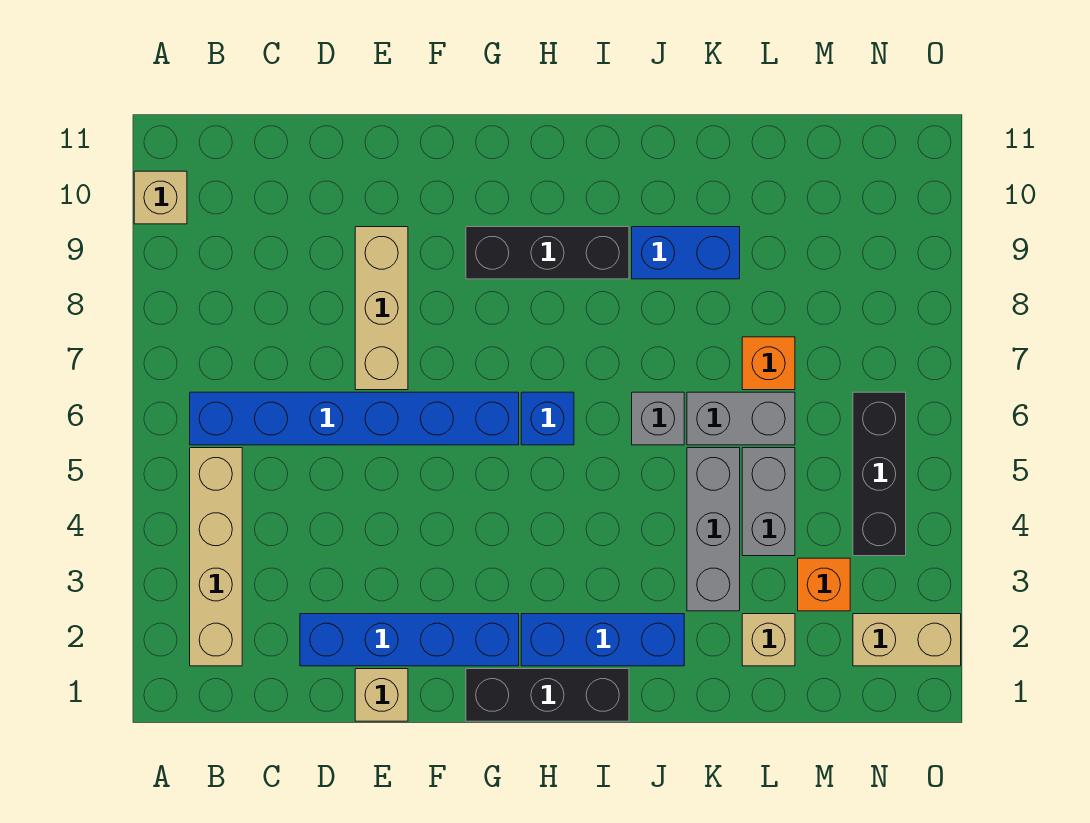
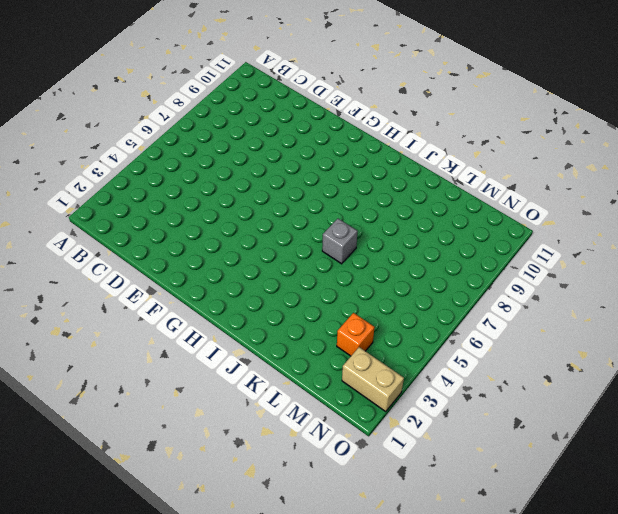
none -> tan 1x1 brick [134,171,187,224]
none -> tan 1x4 brick [190,448,242,666]
none -> blue 1x6 brick [190,392,519,445]

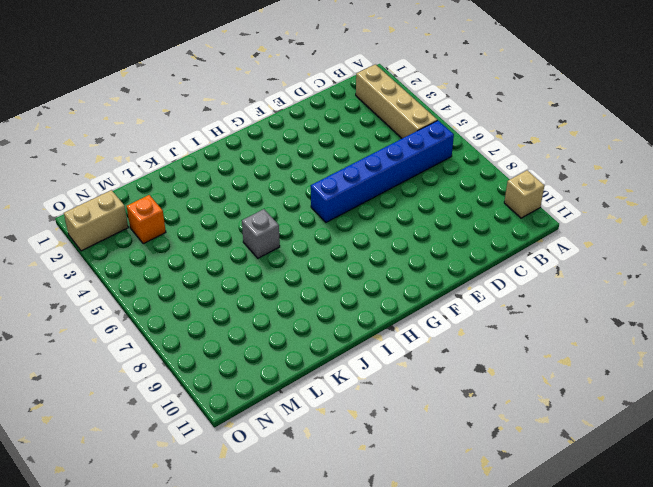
none -> blue 1x4 brick [300,614,519,666]
none -> tan 1x1 brick [355,669,408,721]
none -> tan 1x3 brick [355,227,408,390]

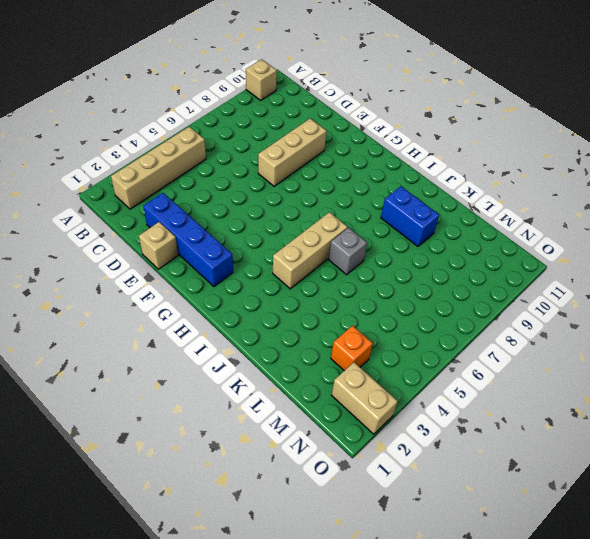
tan 1x3 brick [273,212,347,289] -> none
none -> blue 1x6 brick [190,392,519,445]
none -> black 1x3 brick [466,669,629,721]
none -> black 1x3 brick [466,227,629,279]

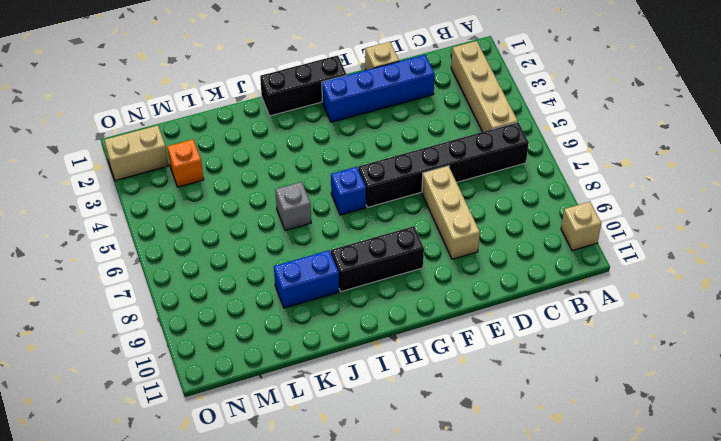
black 1x6 brick [358,122,529,207] -> blue 1x6 brick [190,392,519,445]
none -> blue 1x3 brick [521,614,684,666]
none -> grey 1x3 brick [687,448,740,611]
none -> grey 1x2 brick [687,392,795,445]

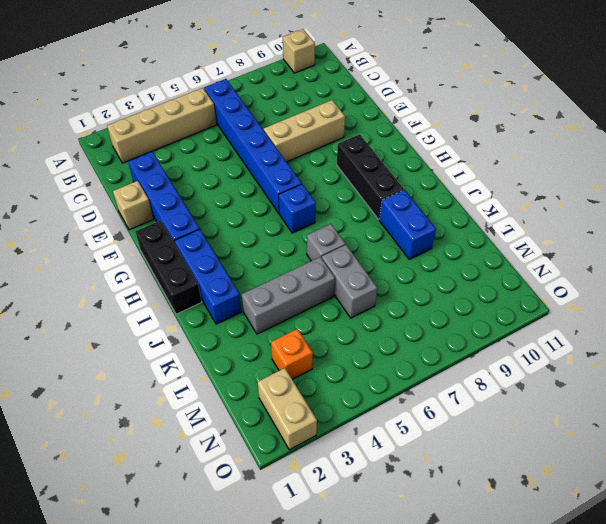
none -> tan 1x1 brick [742,614,795,666]
none -> grey 1x2 brick [742,448,795,556]
none -> orange 1x1 brick [742,337,795,390]

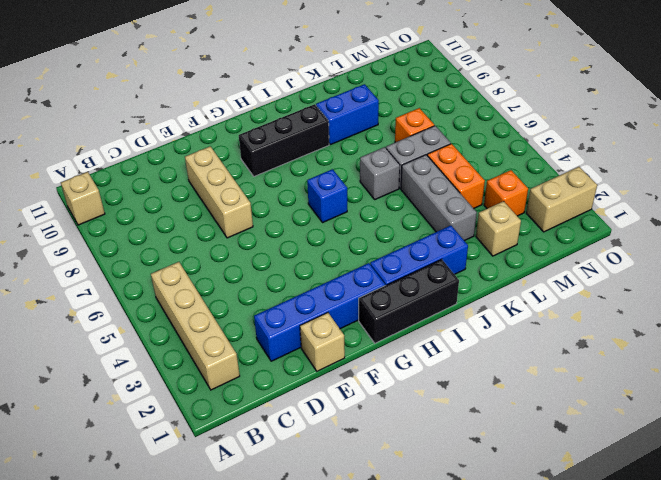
orange 1x2 brick [427,144,485,208] -> grey 1x2 brick [742,448,795,556]
none -> blue 1x6 brick [190,392,519,445]
none -> black 1x3 brick [853,392,906,556]

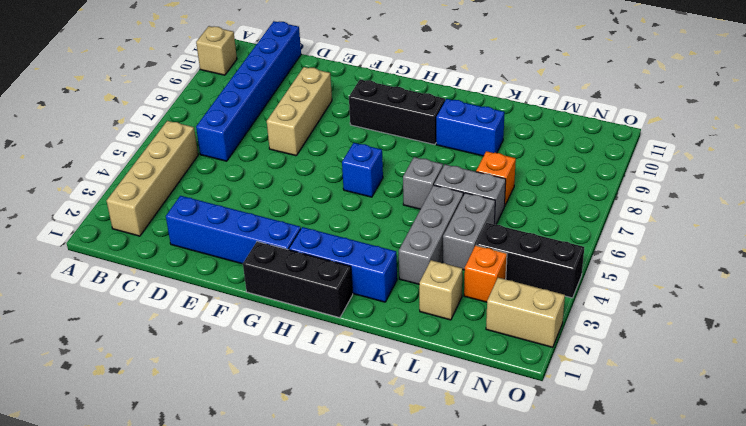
blue 1x6 brick [196,21,301,161] -> blue 1x6 brick turned to [190,392,519,445]
black 1x3 brick [476,223,584,298] -> black 1x3 brick turned to [853,392,906,556]
none -> tan 1x1 brick [355,669,408,721]

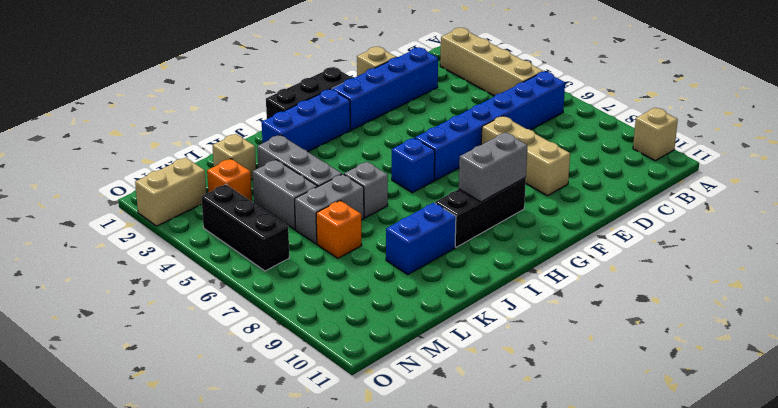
grey 1x2 brick [459,133,528,202] -> none

